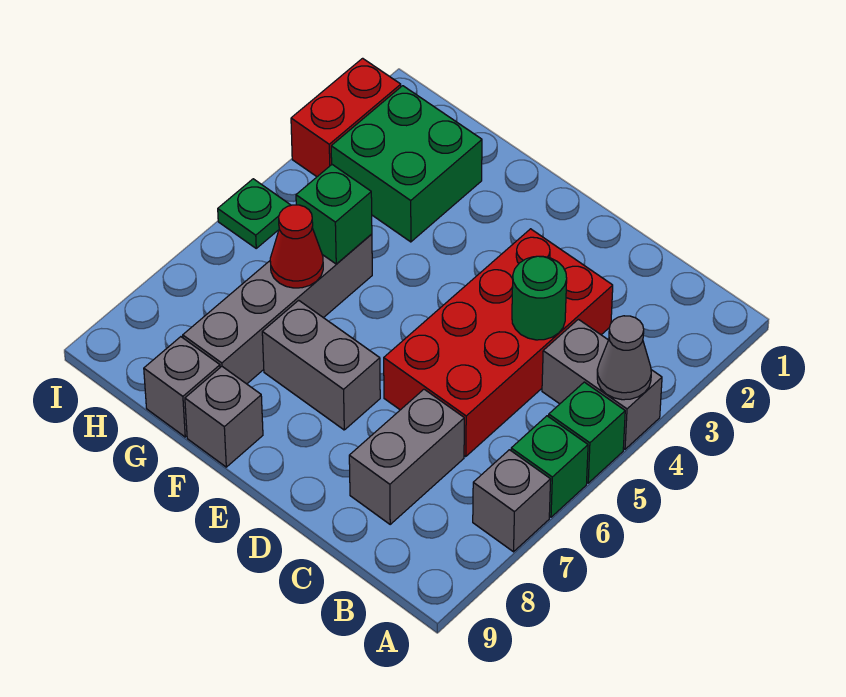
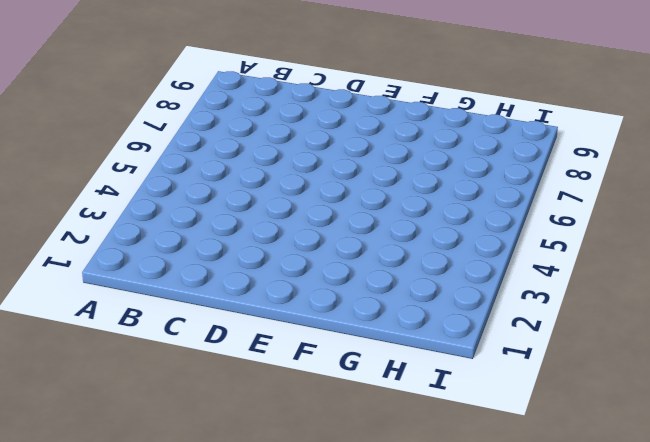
none -> grey 1x2 brick [542,319,662,449]
none -> green 1x1 brick [549,382,625,483]
none -> green 1x1 brick [511,416,588,517]

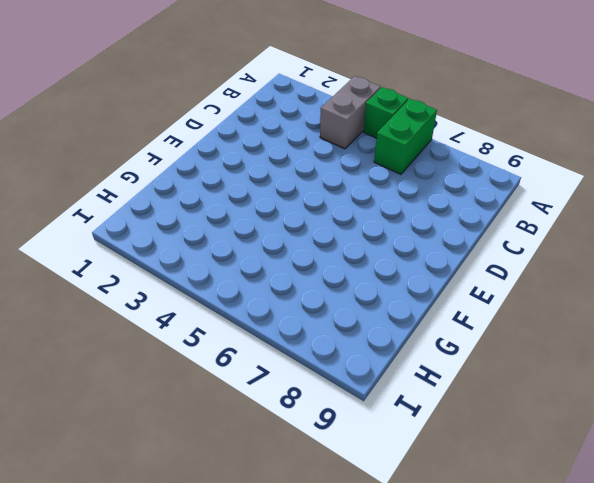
green 1x2 brick [374,99,437,174] -> green 1x1 brick [511,416,588,517]
none -> grey 1x1 brick [473,450,551,552]
none -> red 2x4 brick [384,229,613,456]
none -> grey 1x2 brick [349,389,464,524]

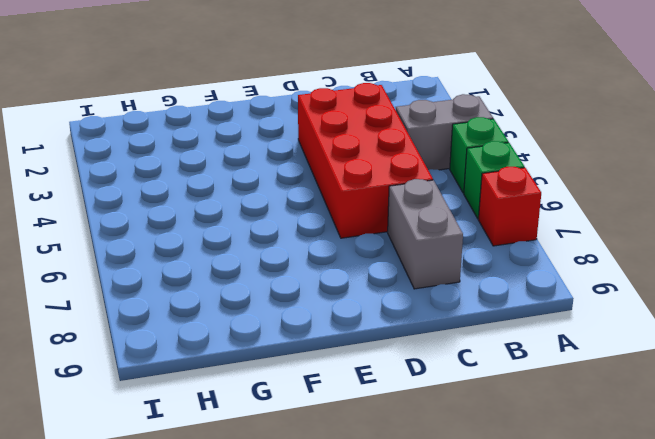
red 1x1 brick [479,167,541,246] -> grey 1x1 brick [473,450,551,552]
none -> grey 1x2 brick [262,300,380,430]
none -> grey 1x1 brick [185,367,263,467]
none -> green 2x2 brick [331,86,482,242]

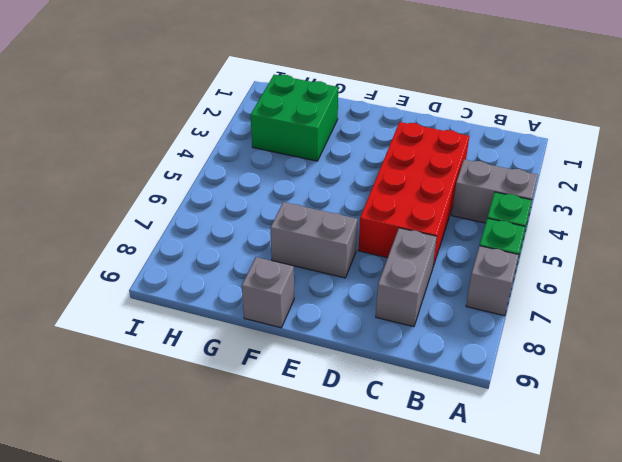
none -> grey 1x4 brick [183,234,372,384]
none -> grey 1x1 brick [144,337,220,437]
none -> red 1x2 brick [291,58,401,177]

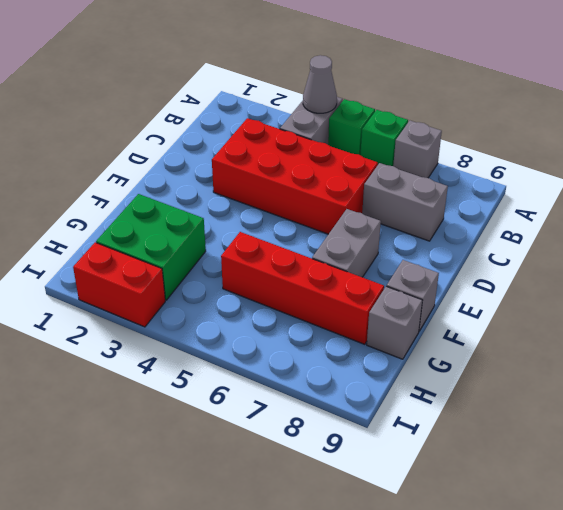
red 1x4 brick [221,232,384,344] -> grey 1x4 brick [183,234,372,384]
none -> green 1x1 plate [218,179,291,248]
none -> green 1x1 round brick [512,256,567,340]
none -> green 1x1 brick [296,165,372,264]

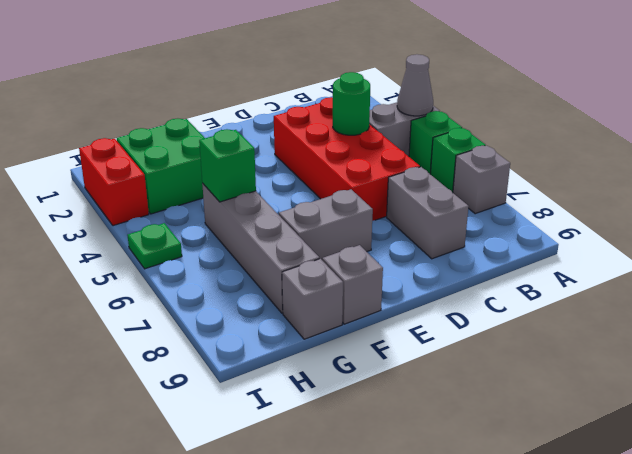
none -> red 1x1 cone [270,205,323,288]

